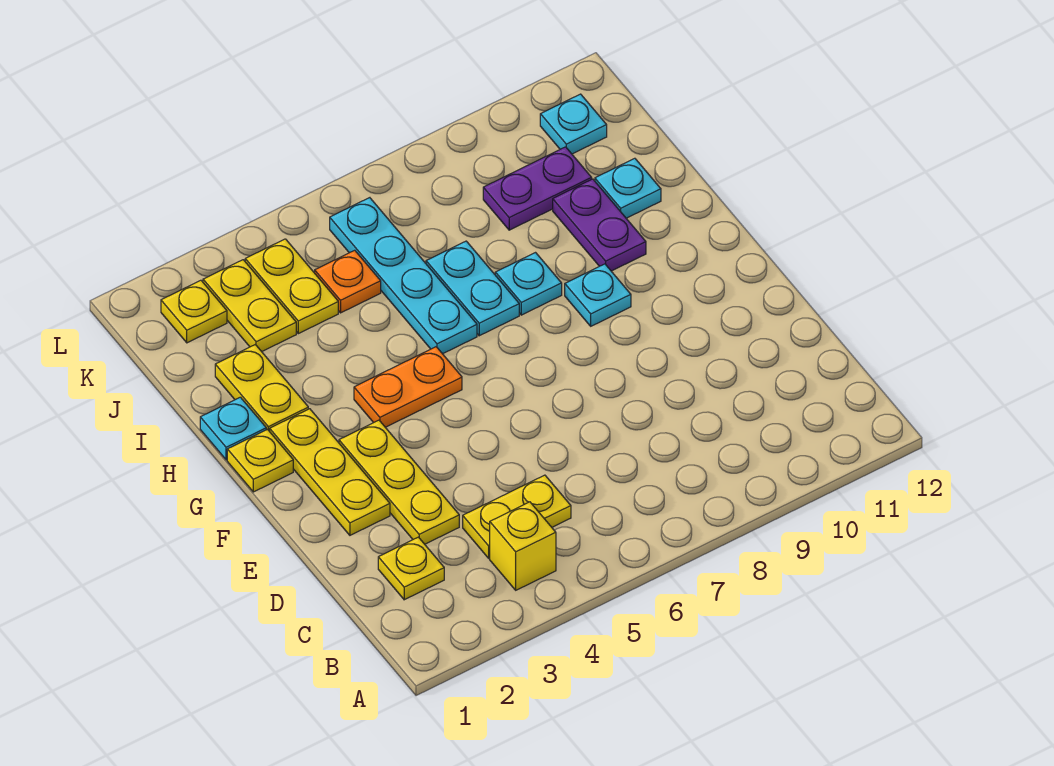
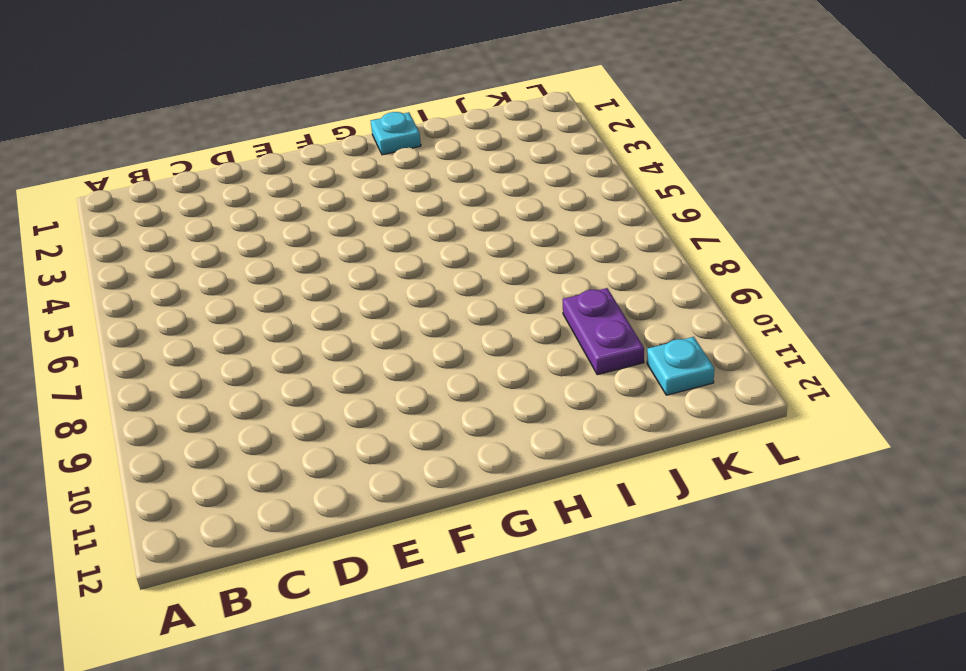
none -> yellow 1x1 brick [490,502,556,590]
none -> yellow 1x1 plate [378,537,444,600]
none -> yellow 1x2 plate [463,475,571,558]

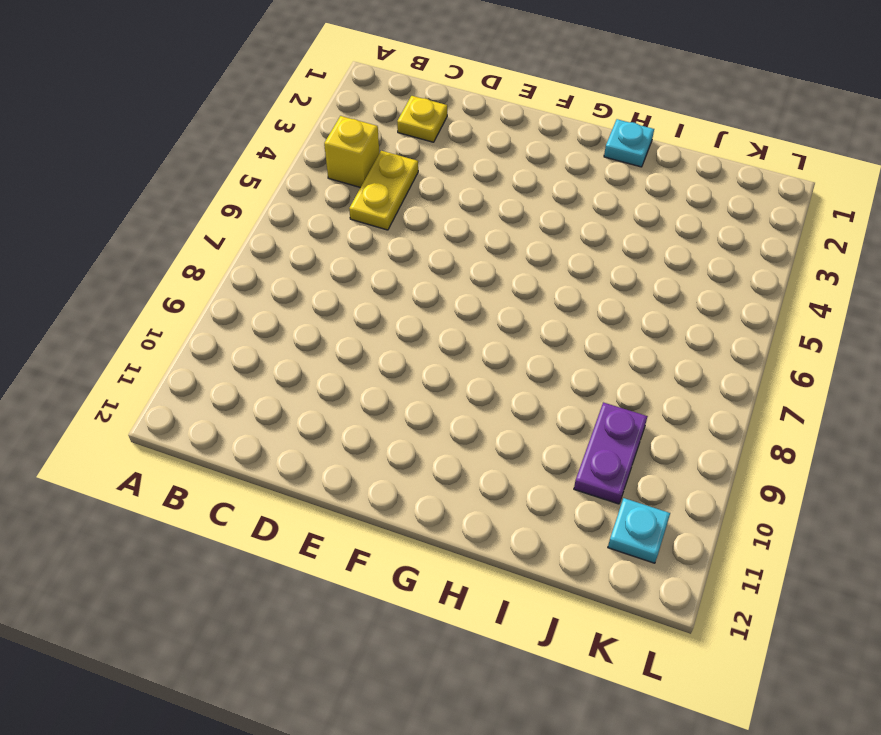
none -> yellow 1x3 plate [339,420,459,544]
none -> yellow 1x3 plate [270,409,390,535]
none -> yellow 1x1 plate [227,430,293,492]

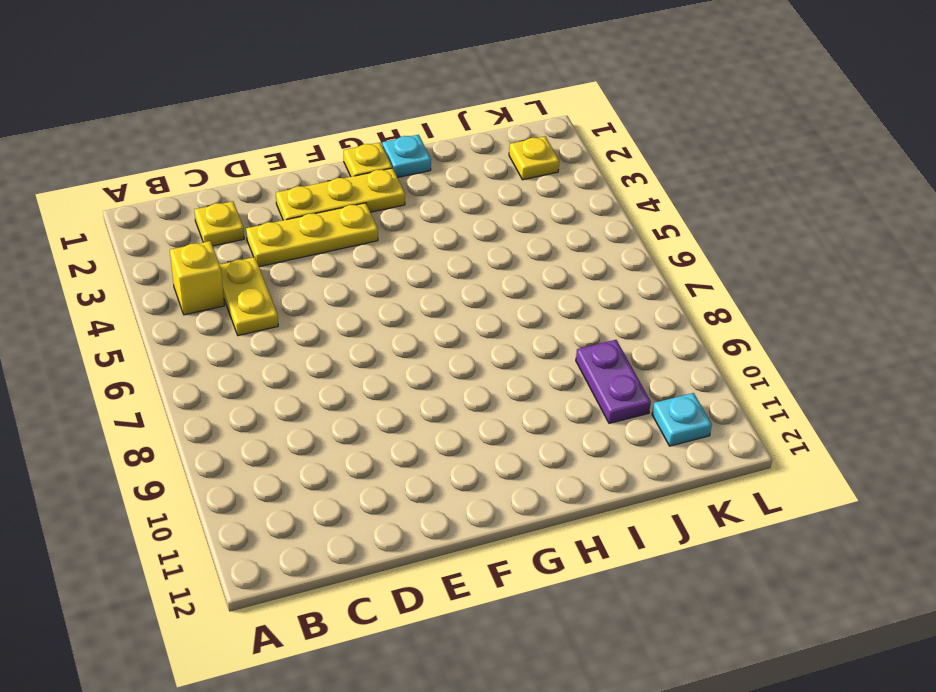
none -> orange 1x2 plate [354,347,462,427]
none -> cyan 1x1 plate [565,264,631,326]
none -> yellow 1x2 plate [215,345,308,431]

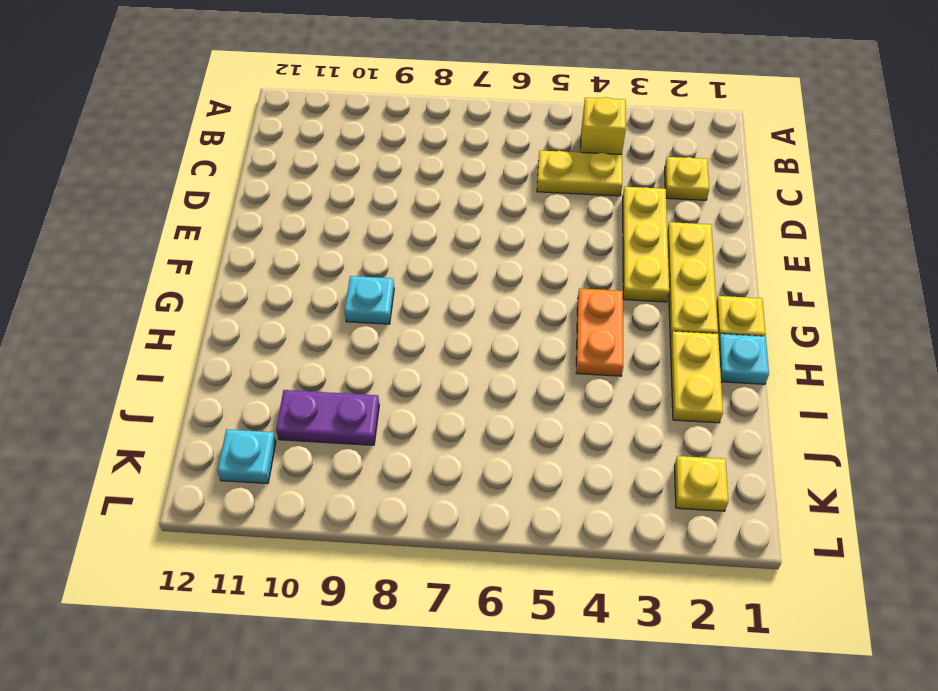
orange 1x2 plate [576,288,623,376] -> orange 1x2 plate turned to [354,347,462,427]
none -> cyan 1x4 plate [330,198,477,354]
none -> cyan 1x2 plate [426,241,519,336]
none -> cyan 1x1 plate [495,253,562,315]

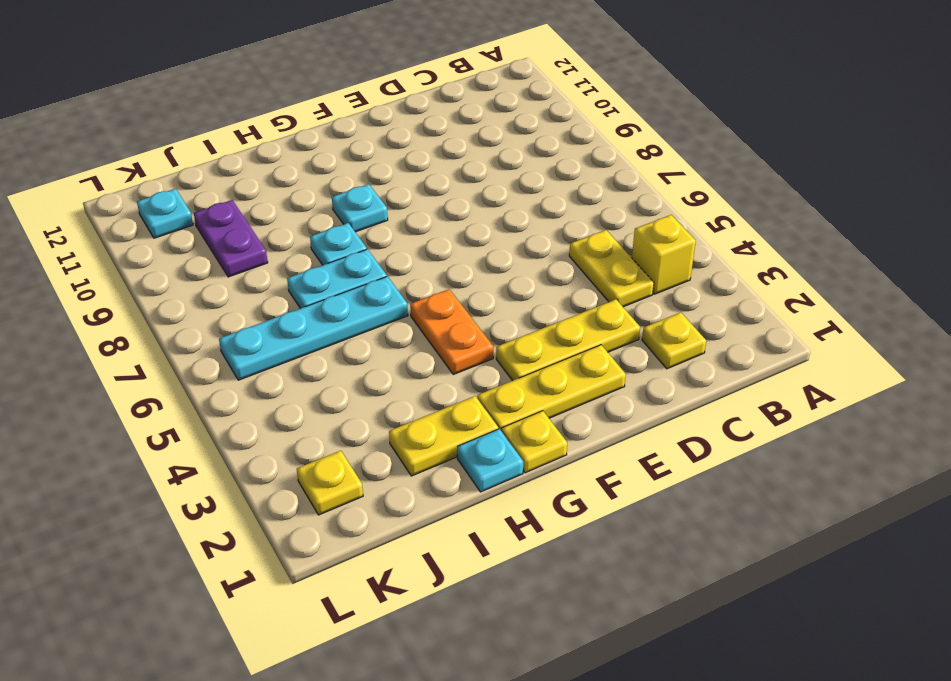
none -> purple 1x2 plate [553,179,646,271]
none -> cyan 1x1 plate [595,158,661,218]
none -> yellow 1x2 plate [203,260,296,352]

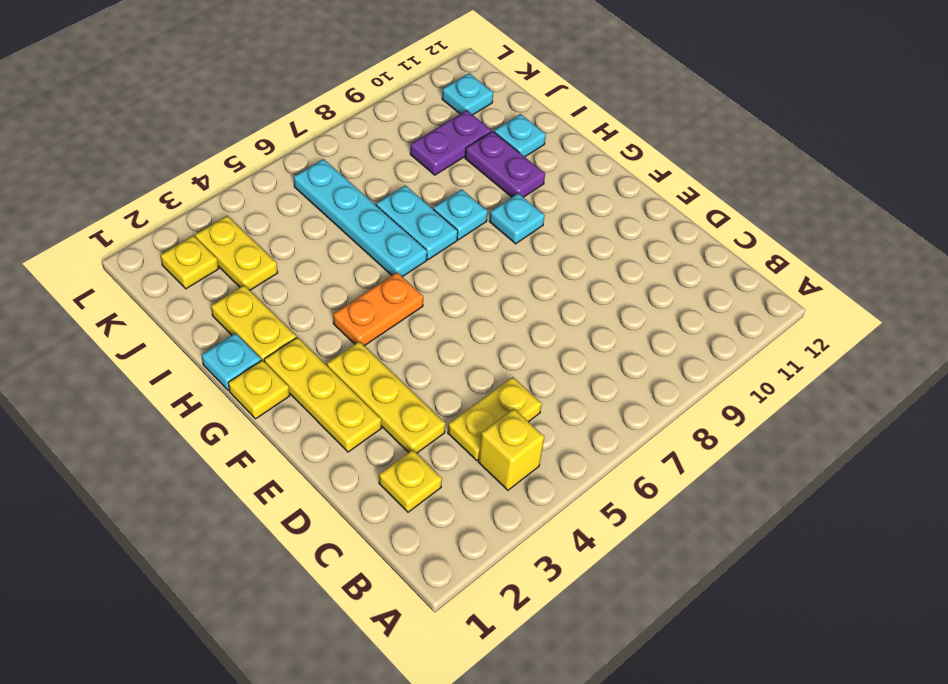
none -> yellow 1x2 plate [245,239,338,334]
none -> orange 1x1 plate [315,250,381,313]

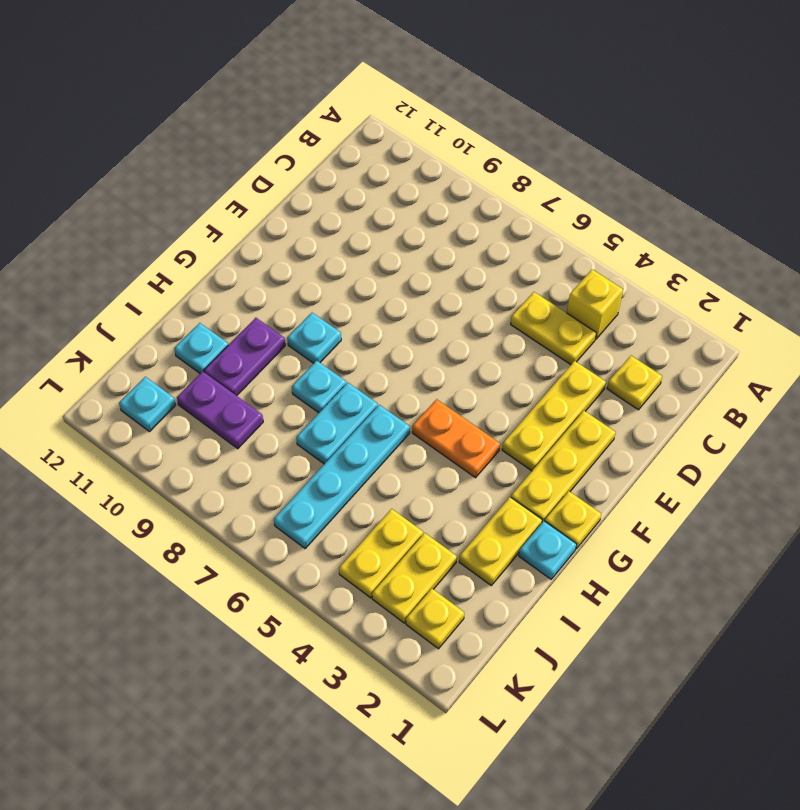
none -> orange 1x1 plate [315,250,381,313]

